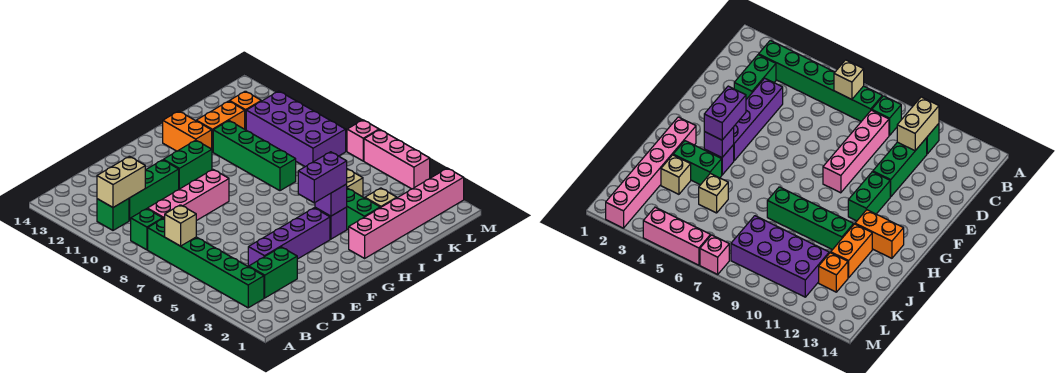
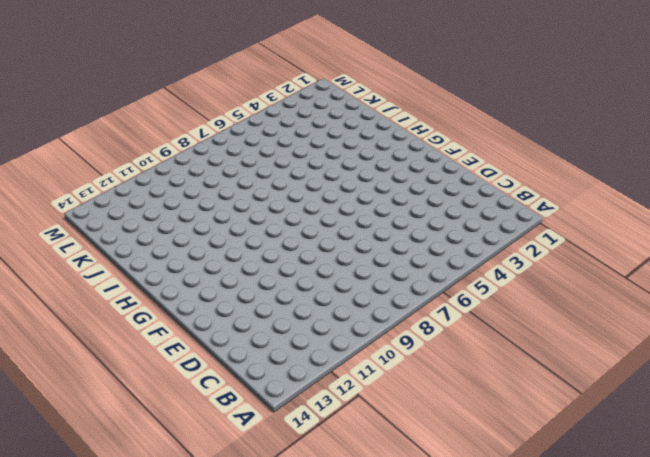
none -> green 1x6 brick [148,218,264,308]
none -> green 1x1 brick [131,209,163,250]
none -> green 1x1 brick [97,199,129,230]

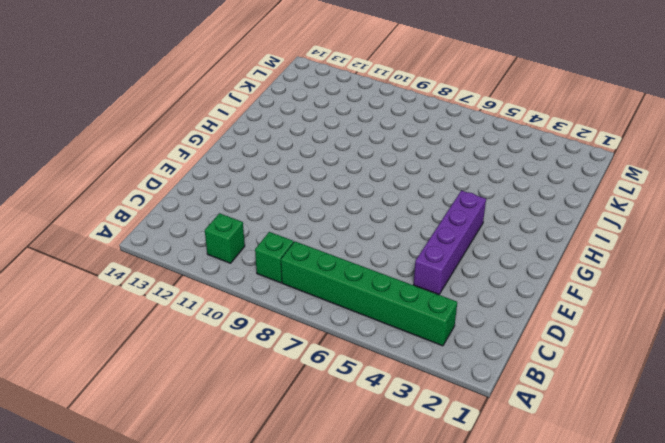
none -> green 1x2 brick [249,247,297,298]
none -> pink 1x4 brick [147,170,229,221]
none -> green 1x3 brick [129,160,179,221]

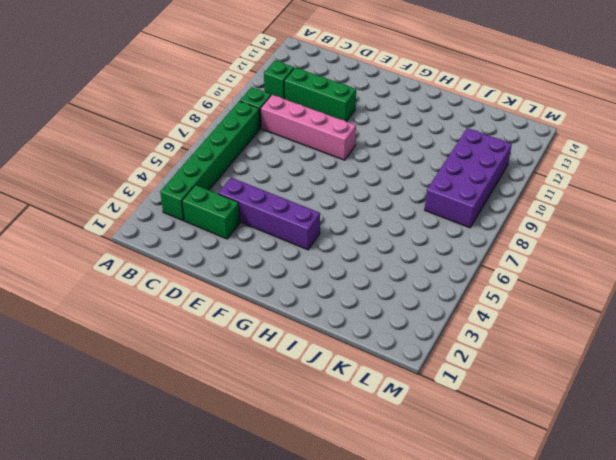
none -> green 1x2 brick [164,140,212,189]
none -> pink 1x6 brick [349,168,464,258]
none -> purple 1x1 brick [315,207,347,239]

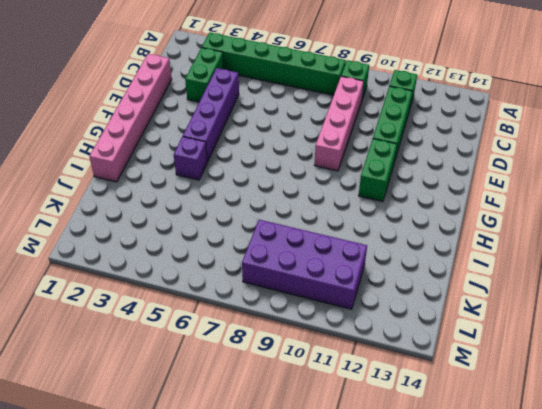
pink 1x6 brick [89,54,172,182] -> pink 1x6 brick moved to [349,168,464,258]
none -> orange 1x2 brick [163,111,212,151]
none -> green 1x2 brick [347,188,380,230]
none -> green 1x4 brick [213,121,296,191]

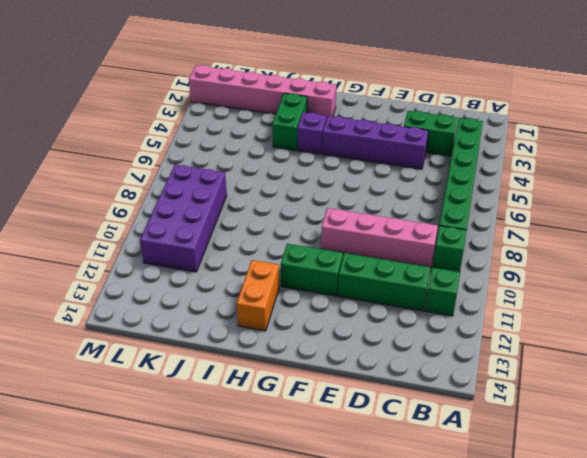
none -> green 1x4 brick [213,121,296,191]
none -> orange 1x2 brick [196,101,245,152]
none -> tan 1x1 brick [365,188,397,208]

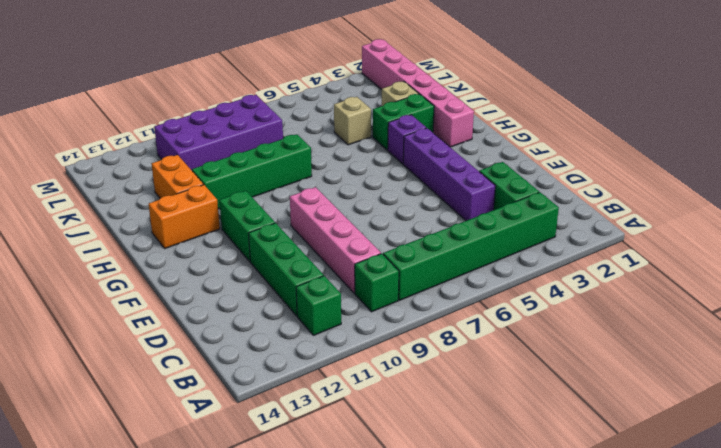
none -> orange 1x1 brick [230,91,261,130]
none -> pink 1x3 brick [364,130,430,189]
none -> pink 1x1 brick [347,120,379,161]

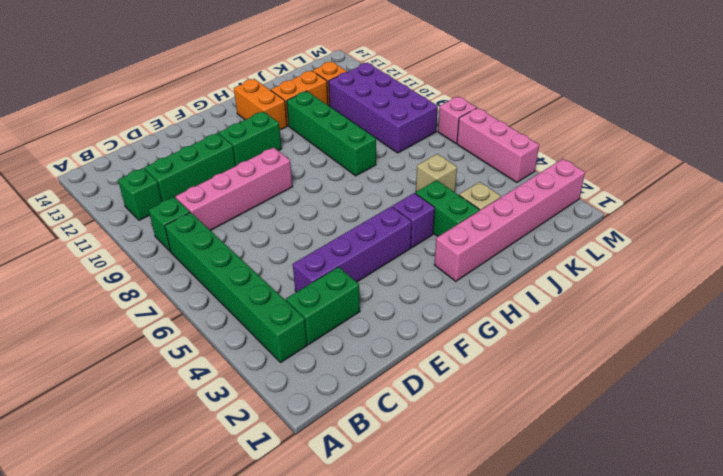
none -> tan 1x1 brick [165,205,196,246]
none -> tan 1x2 brick [97,156,145,207]
none -> purple 1x1 brick [315,184,347,216]

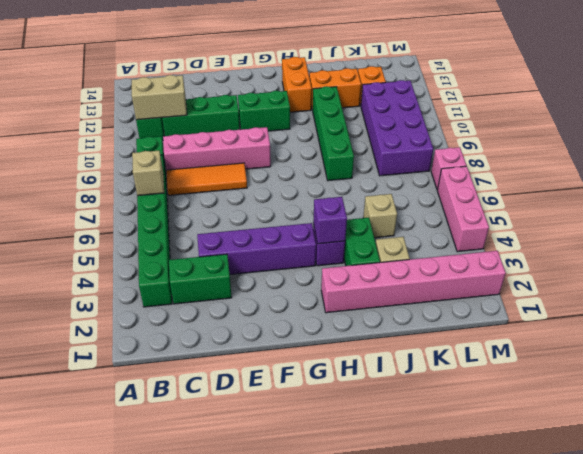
orange 1x3 tile [166,163,247,195] -> none
none -> purple 1x2 brick [298,152,347,203]

